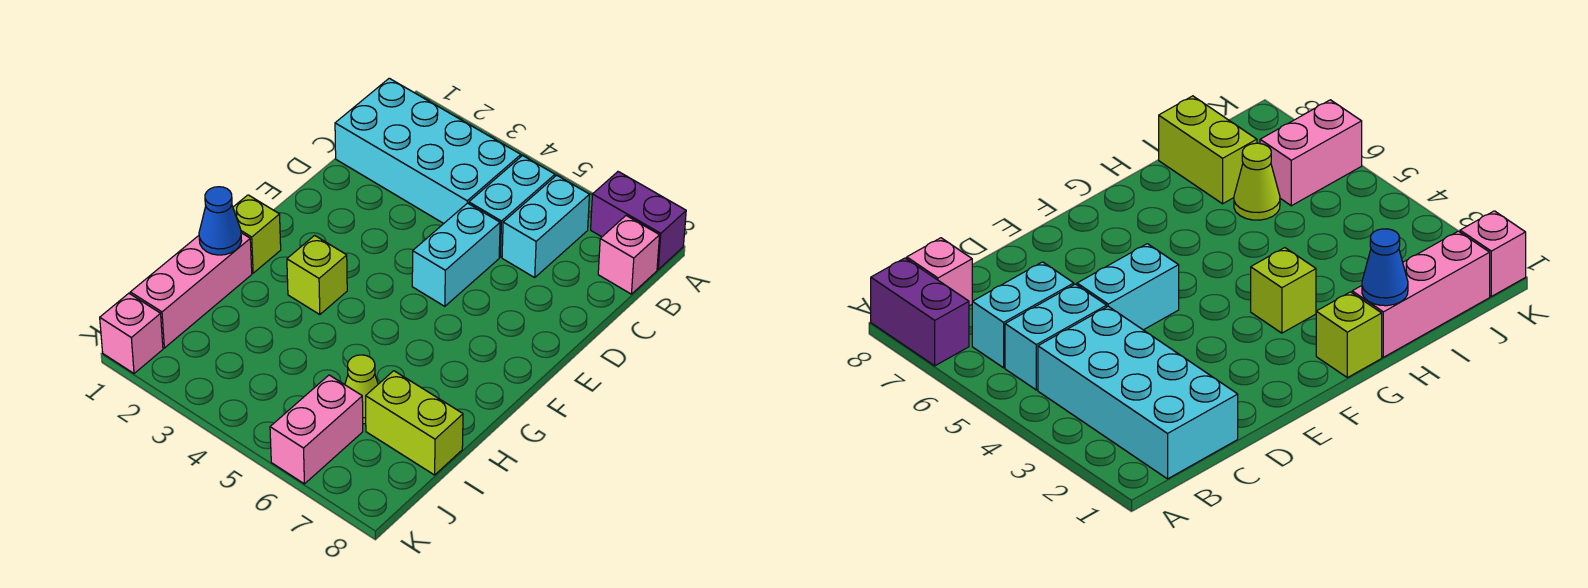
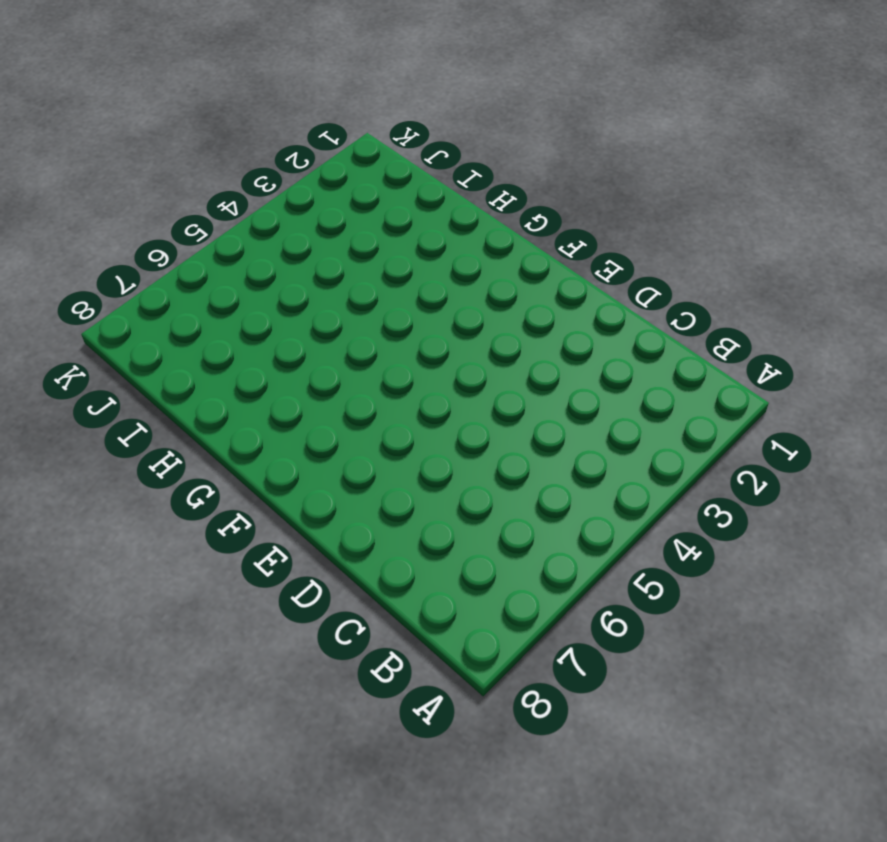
none -> purple 1x2 brick [591,172,686,269]
none -> cyan 2x4 brick [335,78,521,223]
none -> cyan 1x2 brick [469,156,555,257]

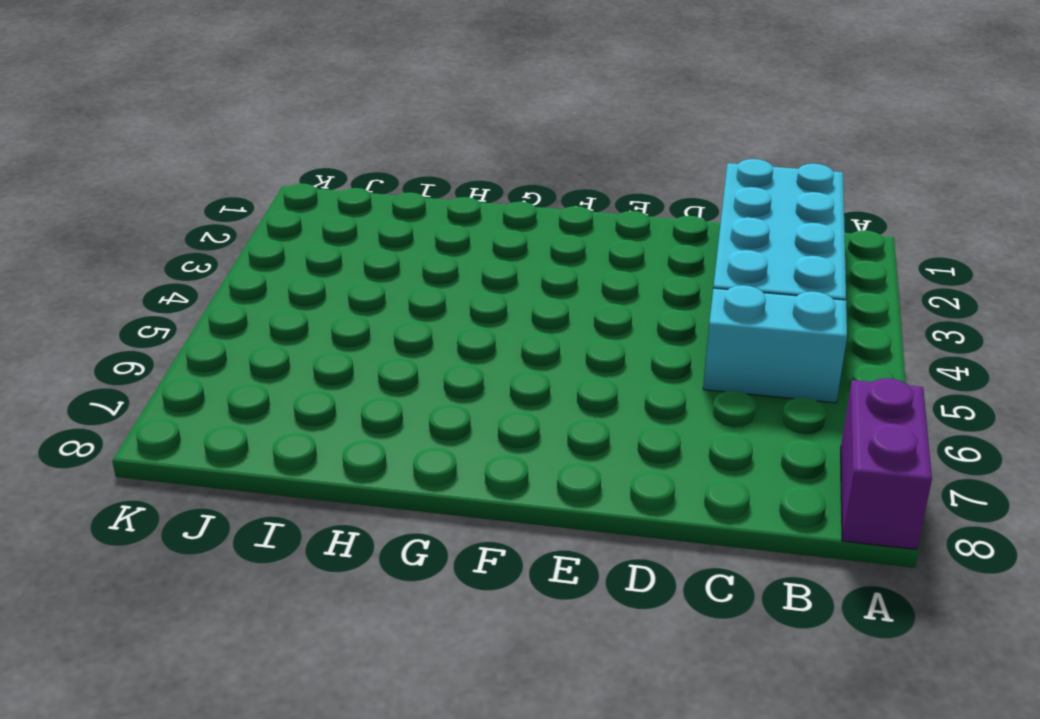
none -> cyan 1x2 brick [502,175,589,277]
none -> pink 1x1 brick [598,216,660,294]
none -> cyan 1x2 brick [412,203,500,306]

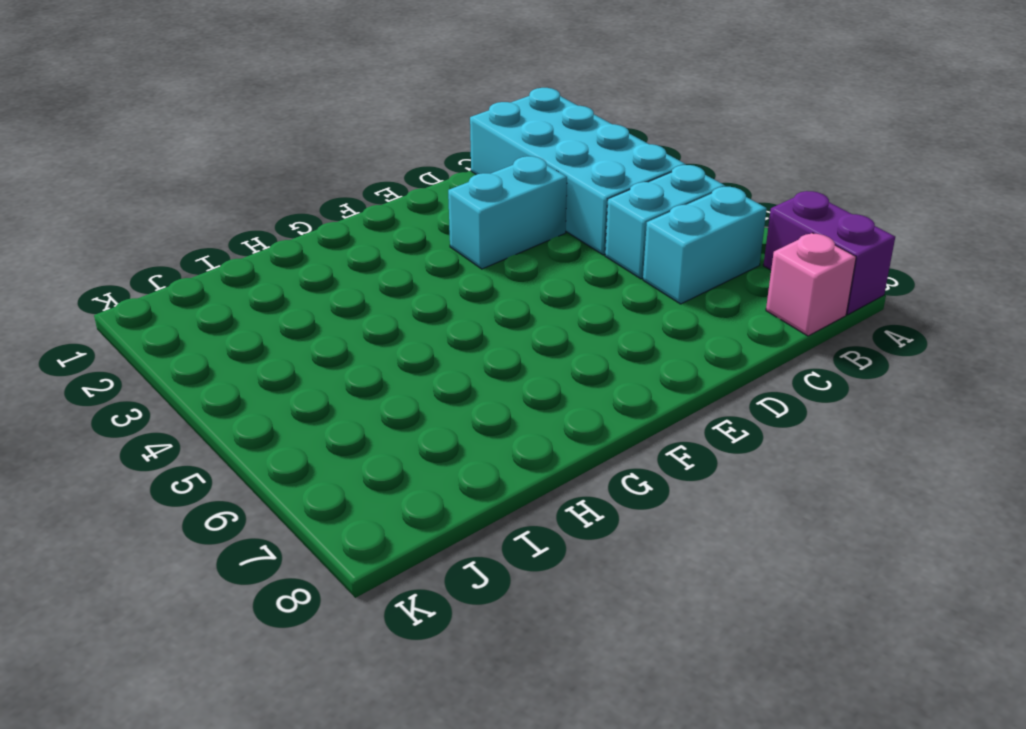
cyan 1x2 brick [448,156,567,269] -> cyan 1x2 brick moved to [412,203,500,306]
none -> lime 1x1 brick [233,195,281,273]
none -> lime 1x1 brick [287,235,347,315]
none -> pink 1x3 brick [130,233,252,348]

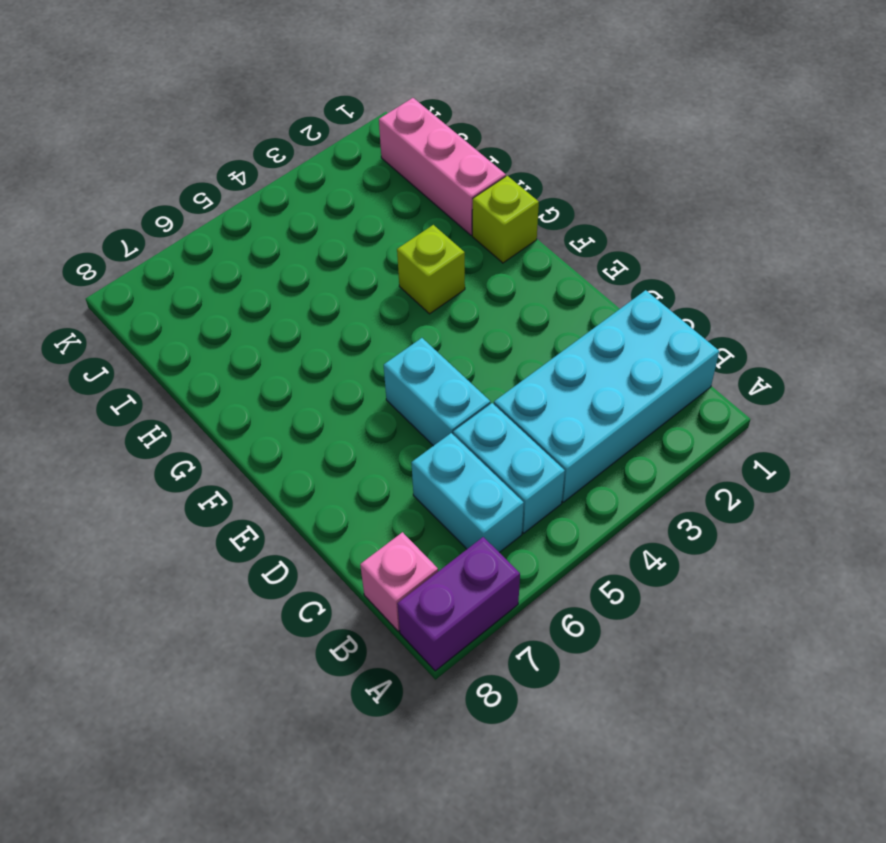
none -> lime 1x1 cone [345,355,378,424]
none -> lime 1x2 brick [366,371,463,475]
none -> pink 1x2 brick [270,375,363,484]

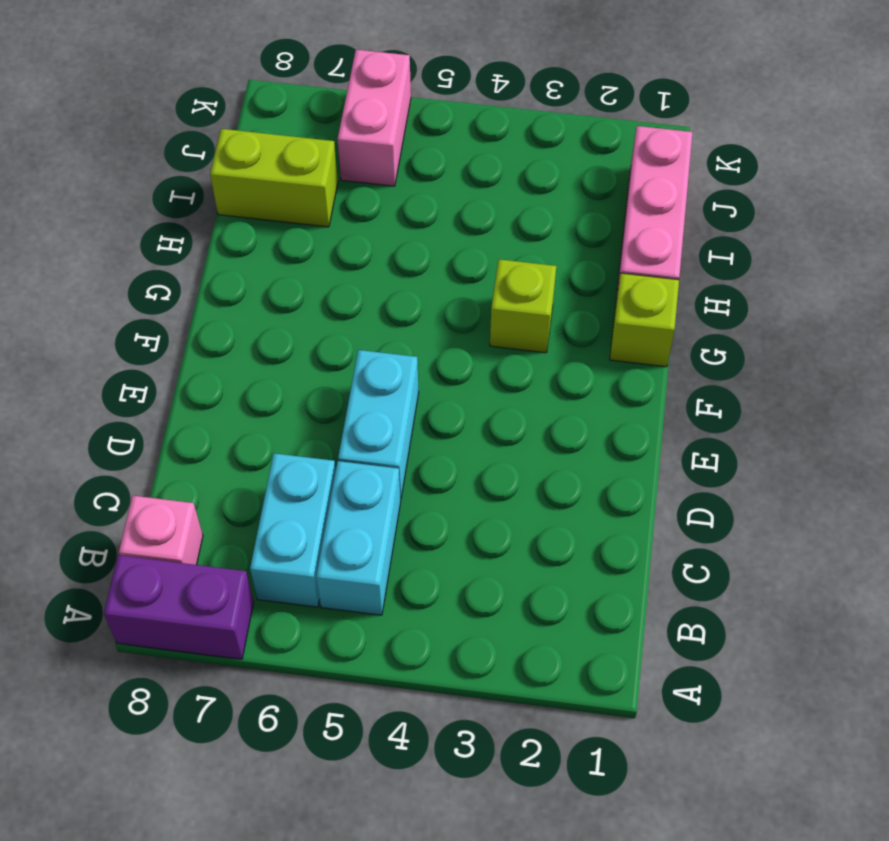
none -> cyan 2x4 brick [335,78,521,223]
none -> lime 1x1 cone [345,355,378,424]
none -> pink 1x1 brick [100,293,163,373]

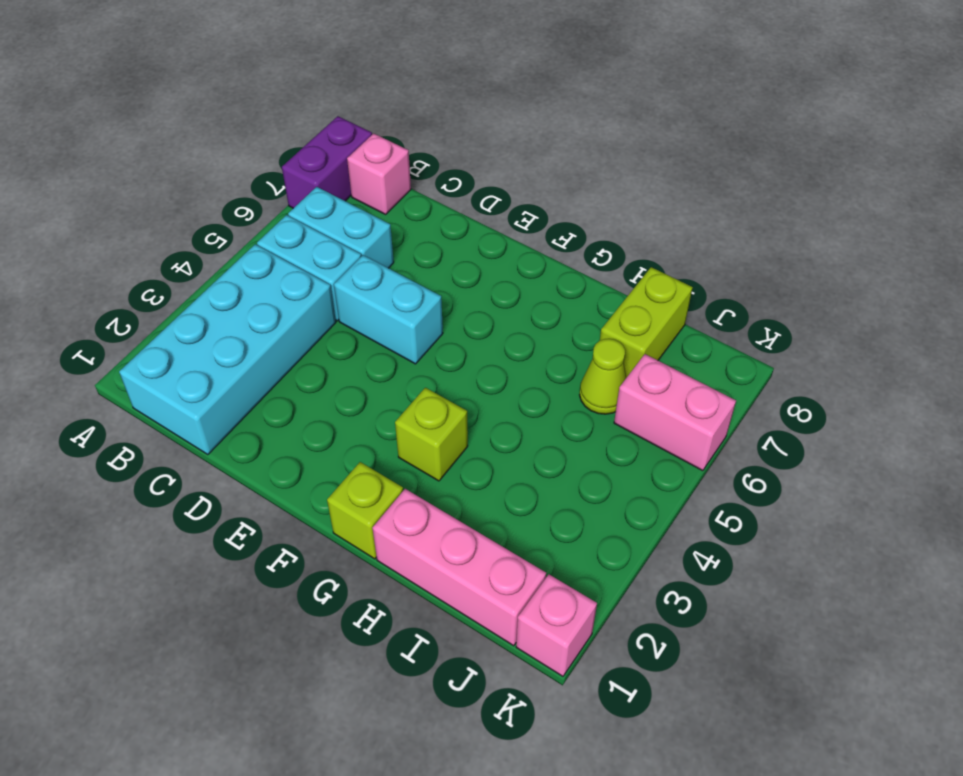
none -> blue 1x1 cone [199,187,242,255]

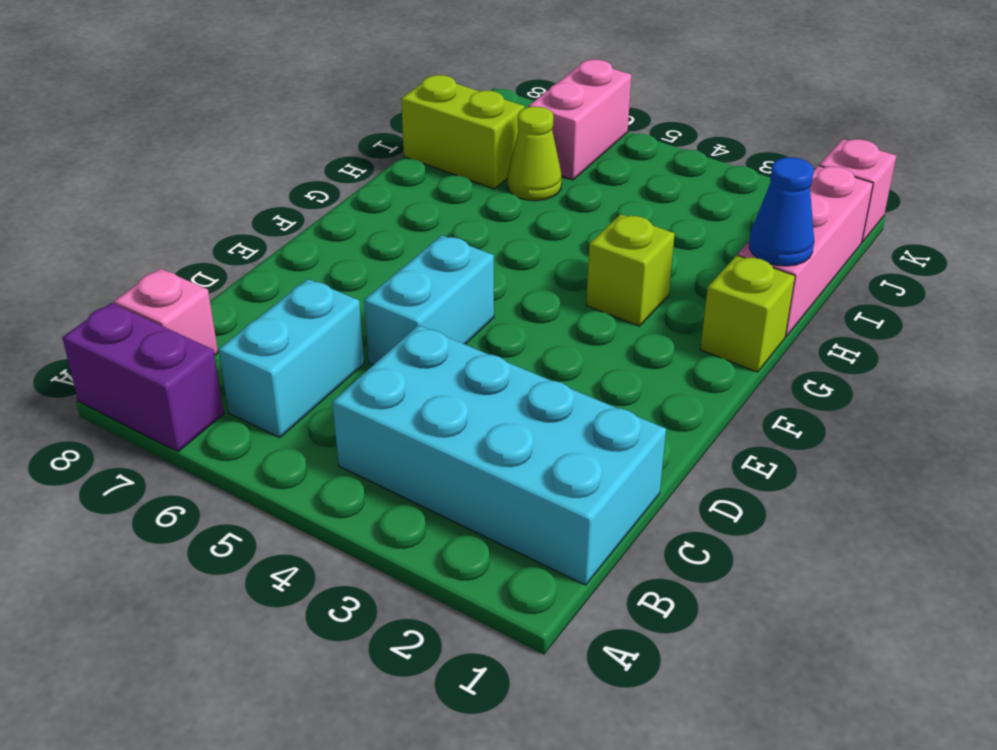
none -> cyan 1x2 brick [469,156,555,257]

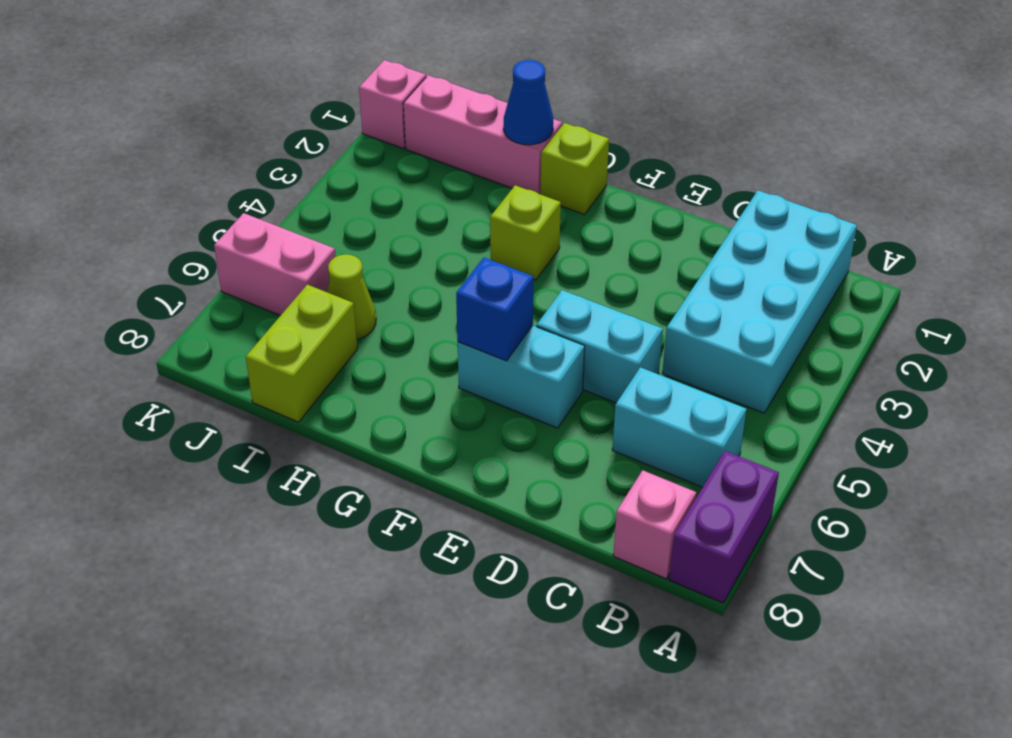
cyan 1x2 brick [458,326,585,428] -> cyan 1x2 brick moved to [469,156,555,257]
blue 1x1 brick [456,258,534,361] -> none

